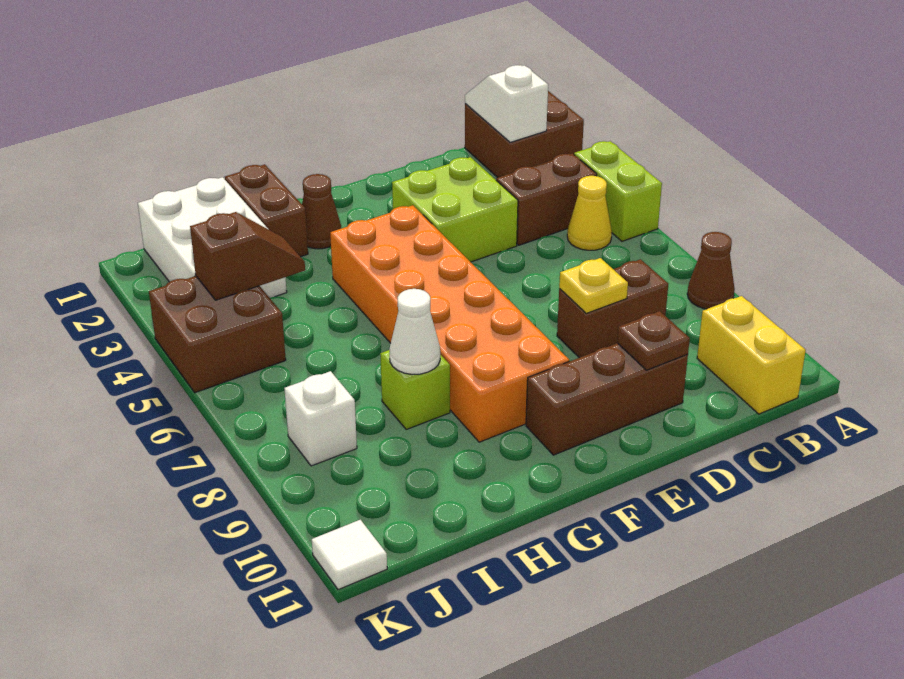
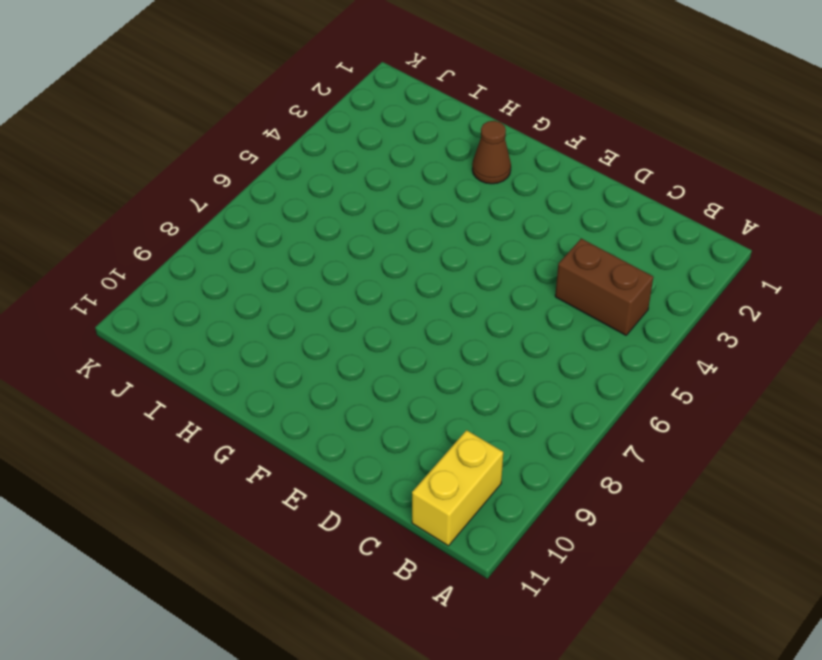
none -> brown 2x2 brick [465,91,584,178]
none -> lime 1x2 brick [574,141,662,241]
none -> brown 1x1 cone [687,232,735,309]

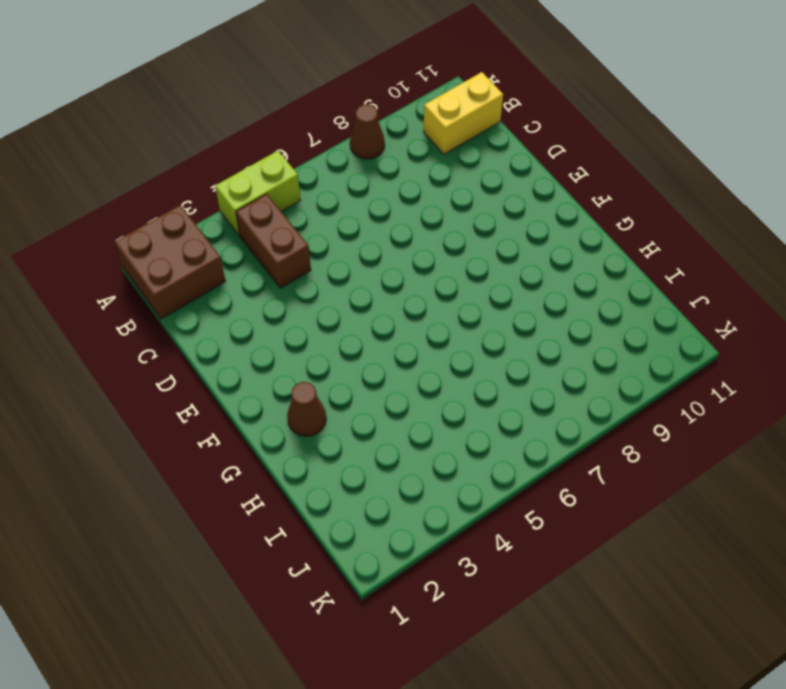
none -> yellow 1x1 cone [567,176,612,250]
none -> brown 1x2 brick [557,259,668,358]
none -> lime 2x2 brick [392,157,518,262]

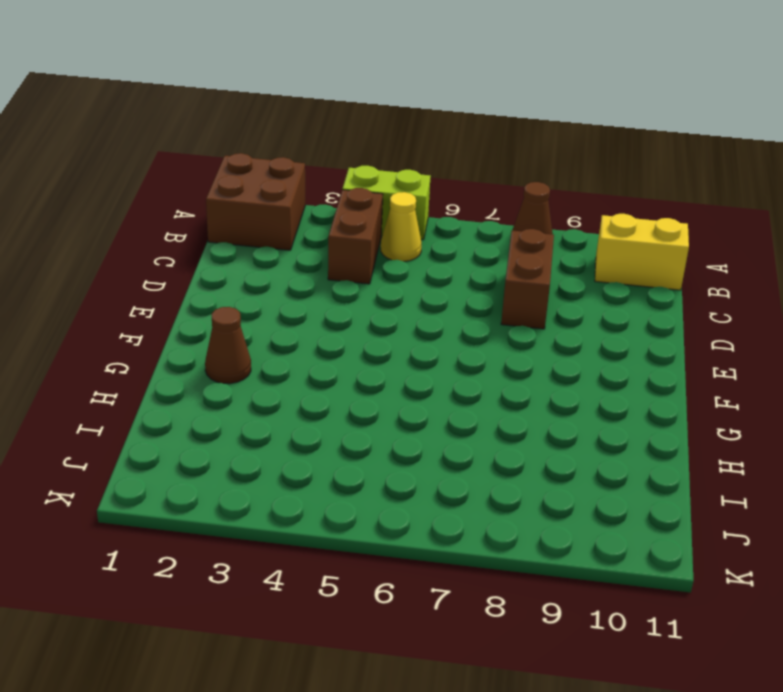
none -> lime 2x2 brick [392,157,518,262]
none -> brown 1x3 brick [526,343,688,455]
none -> orange 2x6 brick [330,205,569,442]

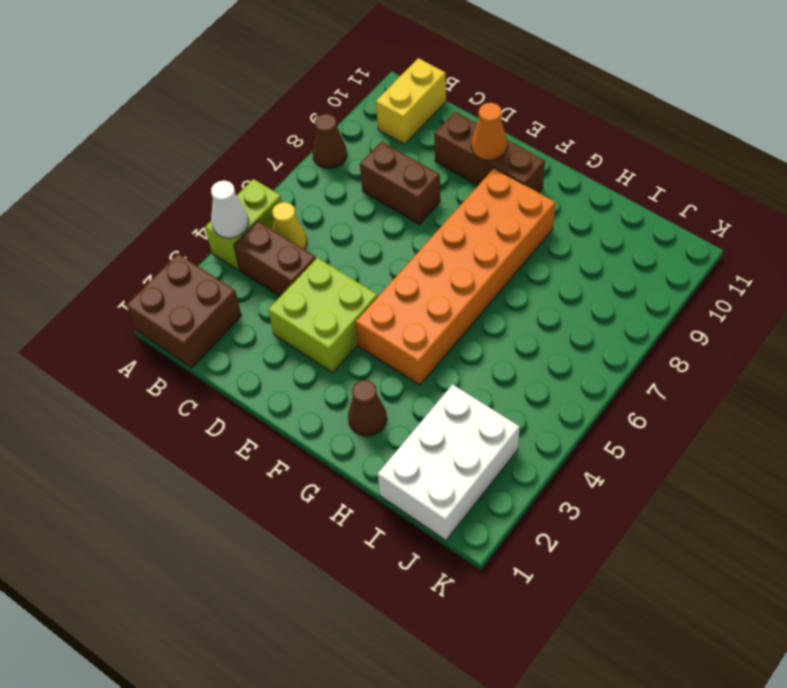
white 1x1 cone [211,181,249,238] -> white 1x1 cone moved to [389,289,440,375]
orange 1x1 cone [471,103,507,160] -> none
none -> brown 1x2 brick [225,164,308,257]
none -> lime 1x1 brick [380,350,450,429]
none -> brown 2x2 brick [149,276,286,393]

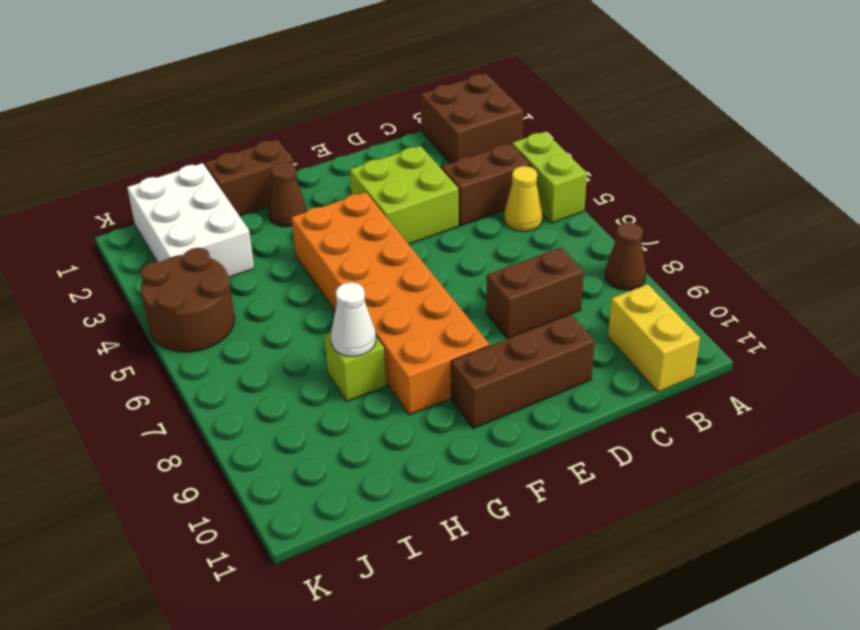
brown 1x2 brick [205,139,293,216] -> brown 1x2 brick turned to [225,164,308,257]
brown 2x2 round brick [141,248,235,352] -> brown 2x2 brick [149,276,286,393]
none -> white 1x1 brick [284,371,357,466]
none -> white 1x1 tile [312,520,387,590]
none -> white 1x2 slope [465,65,548,142]

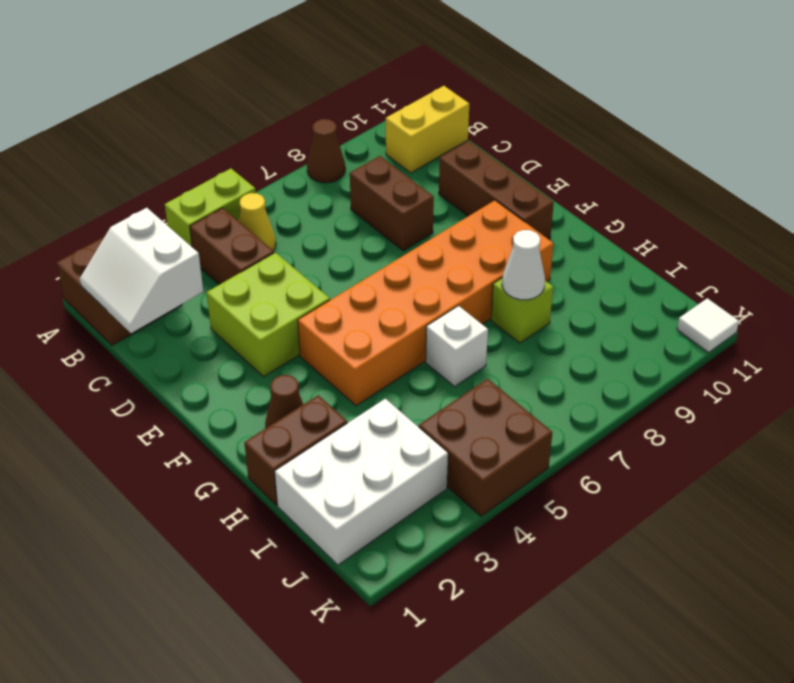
white 2x2 slope [80,208,203,333] -> white 1x2 slope [465,65,548,142]
white 1x1 brick [426,306,488,387] -> white 1x1 brick moved to [284,371,357,466]
none -> yellow 1x1 plate [559,258,628,313]
none -> brown 1x1 plate [617,311,690,370]
none -> brown 1x2 slope [190,212,305,300]

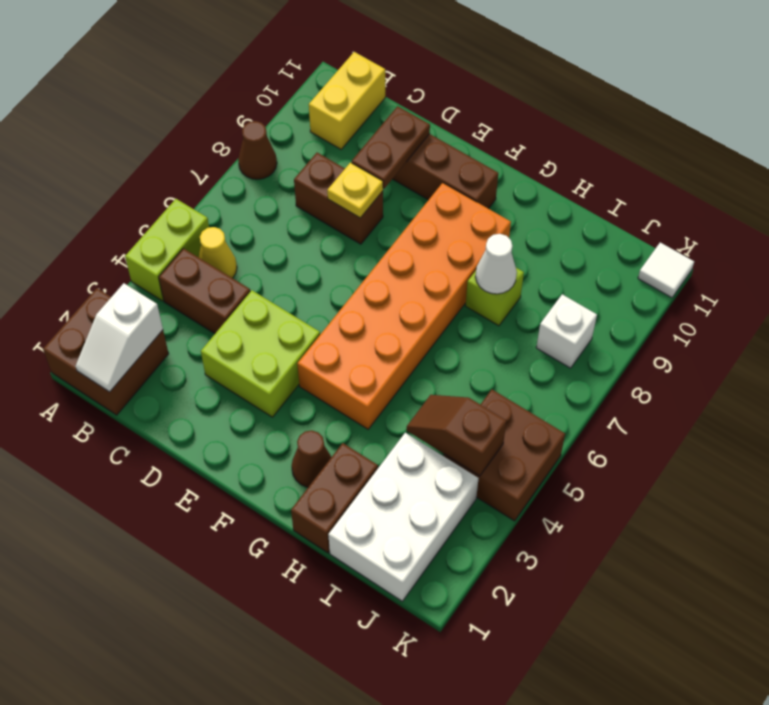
brown 1x2 plate [352,106,430,188] -> brown 1x1 plate [617,311,690,370]

